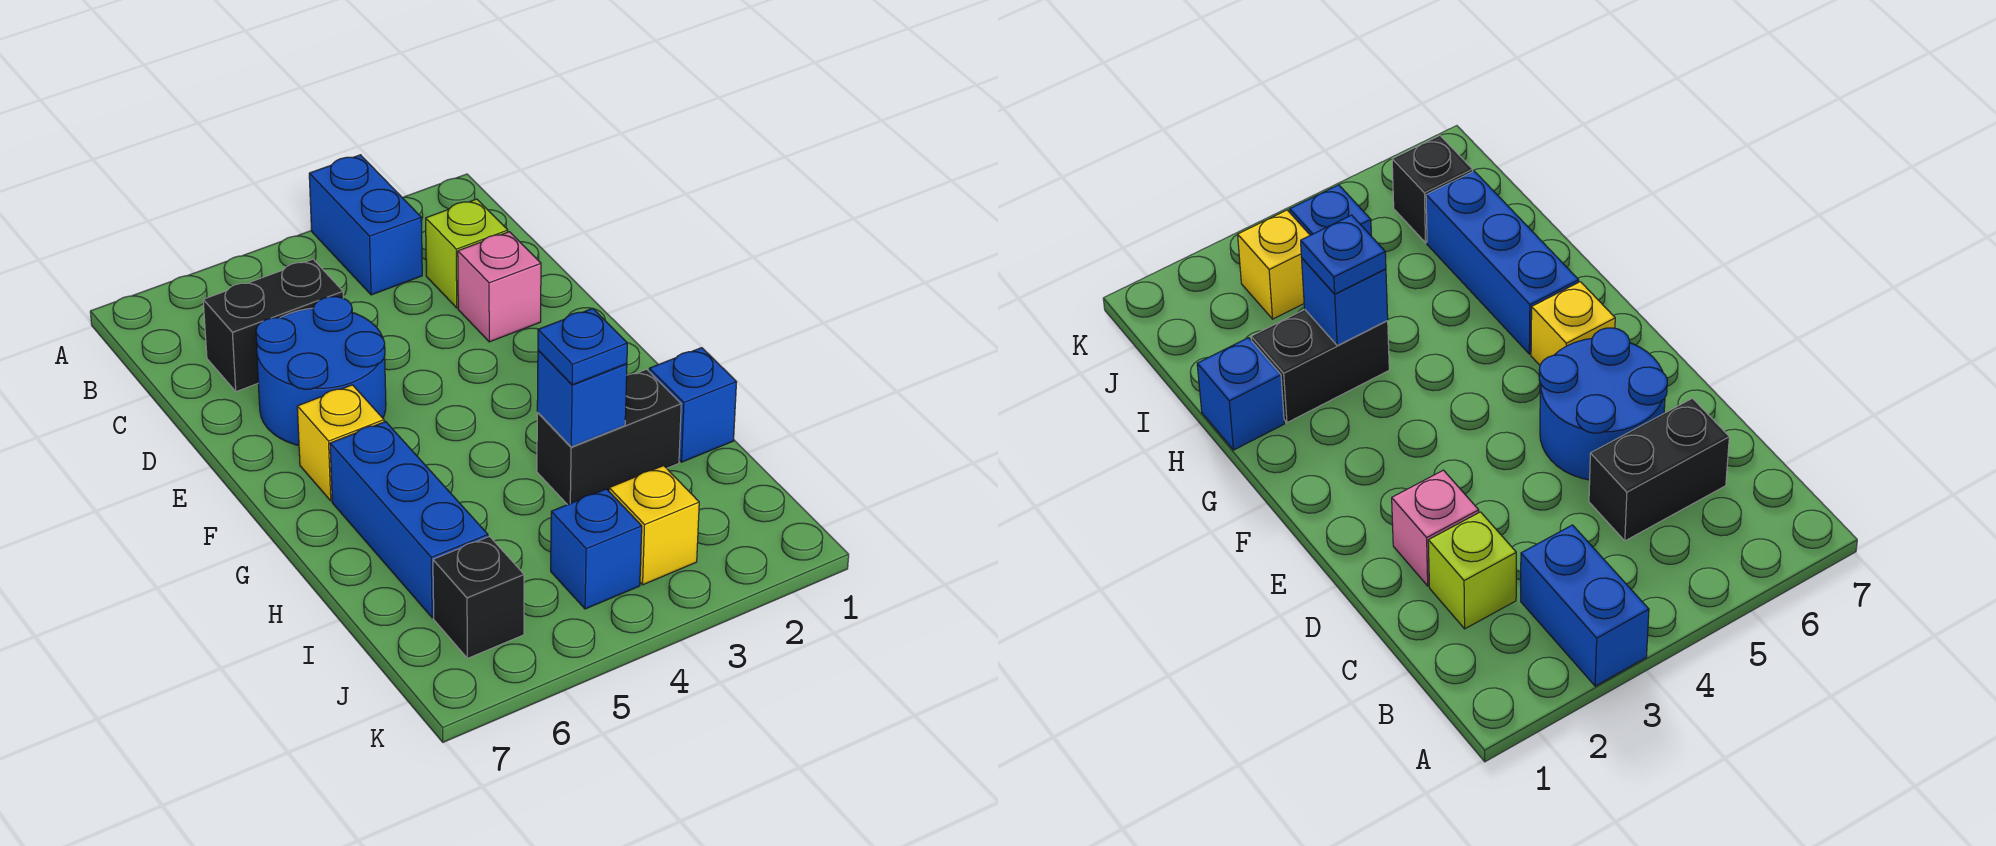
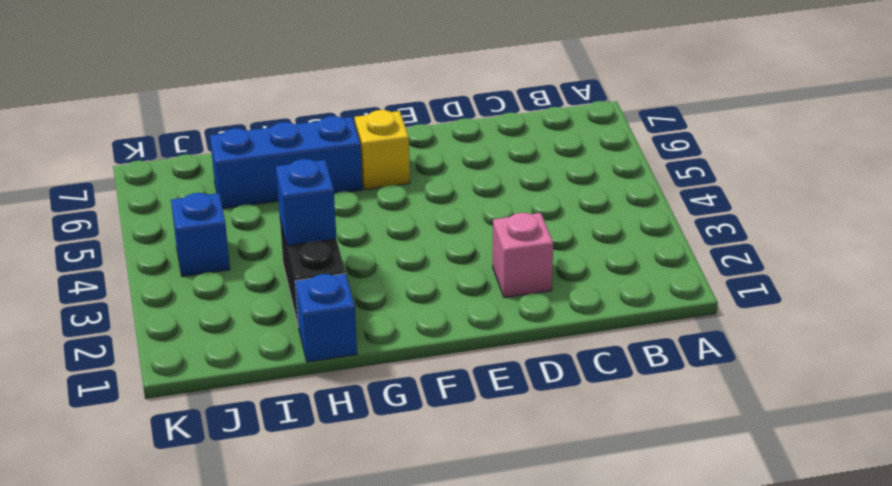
none -> blue 1x2 brick [309,155,422,295]
none -> lime 1x1 brick [426,199,508,308]
none -> black 1x2 brick [203,259,343,392]

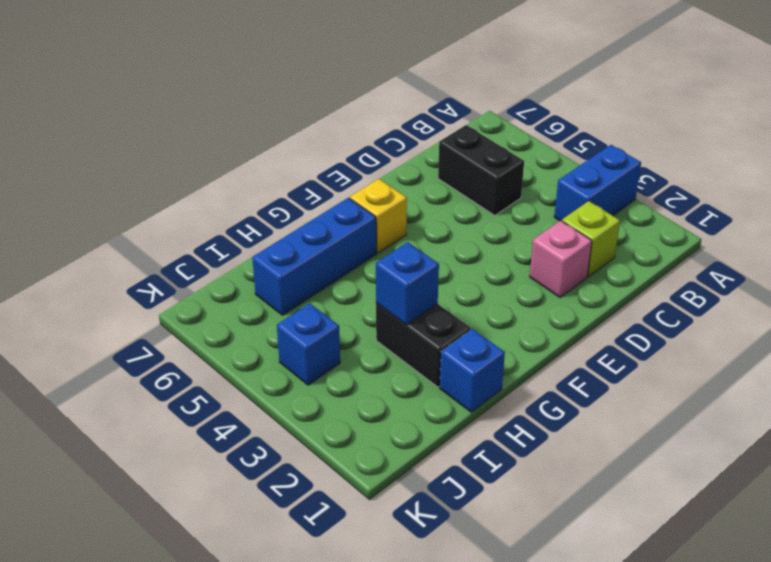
none -> blue 2x2 round brick [256,297,386,445]
none -> yellow 1x1 brick [609,466,699,585]
none -> black 1x1 brick [433,537,524,658]

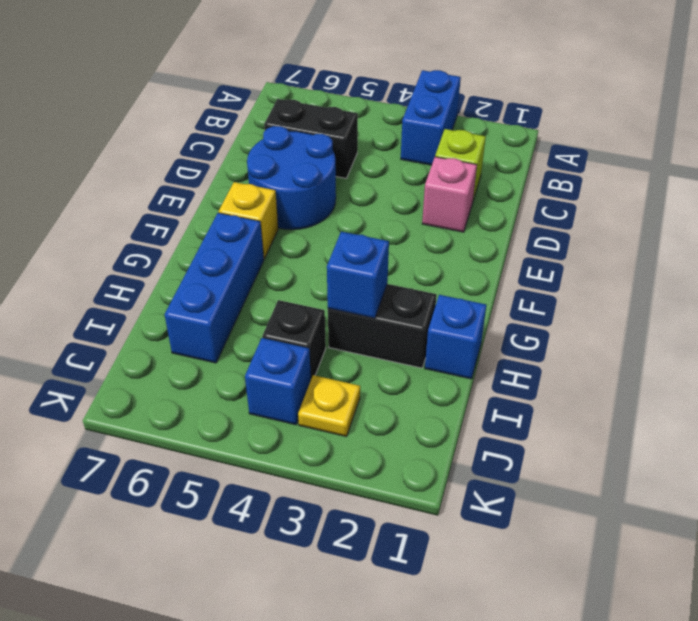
black 1x1 brick [262,300,326,379] -> black 1x1 brick moved to [433,537,524,658]
yellow 1x1 plate [298,375,360,437] -> yellow 1x1 brick [609,466,699,585]
none -> blue 1x1 plate [538,308,627,385]

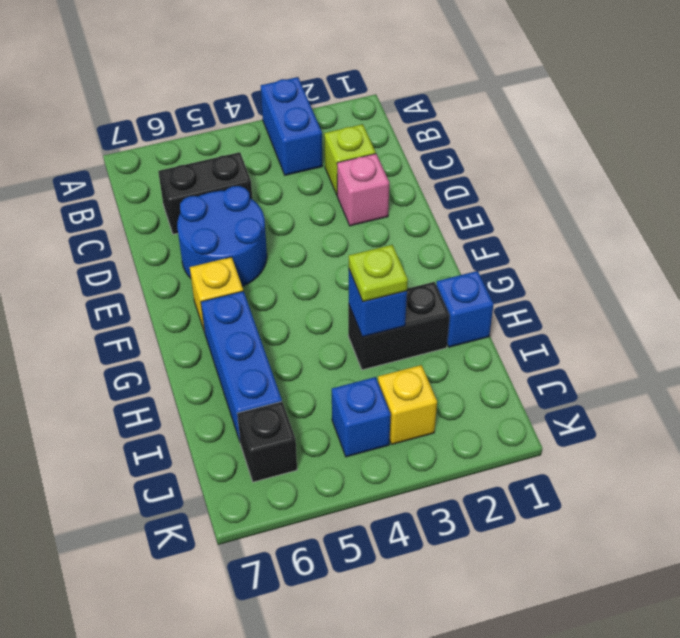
lime 1x1 plate [349,245,408,302] -> blue 1x1 plate [538,308,627,385]

